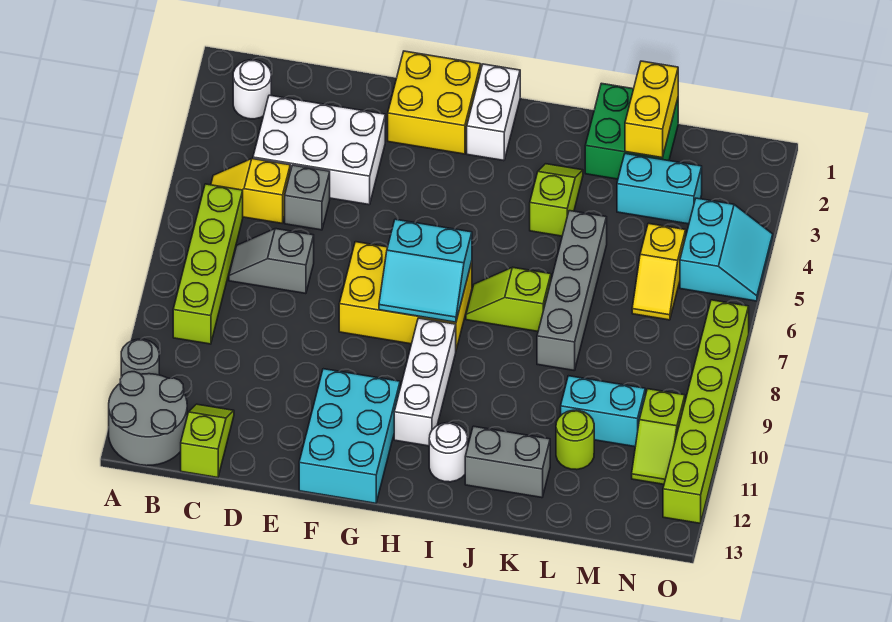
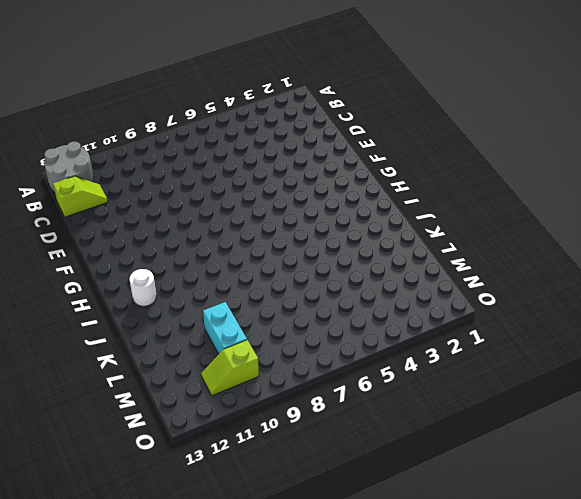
none -> grey 1x1 round brick [121,339,159,377]
none -> white 1x1 round brick [233,60,271,119]
none -> yellow 1x2 slope [211,159,290,223]

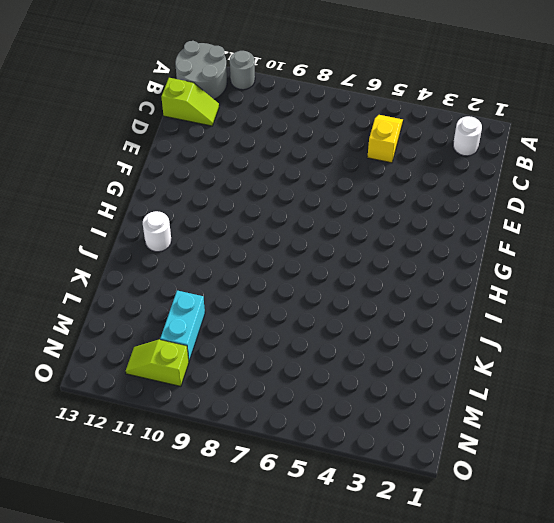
none -> lime 1x4 brick [173,184,243,344]
none -> white 2x3 brick [253,95,385,205]
none -> grey 1x2 slope [229,229,314,294]

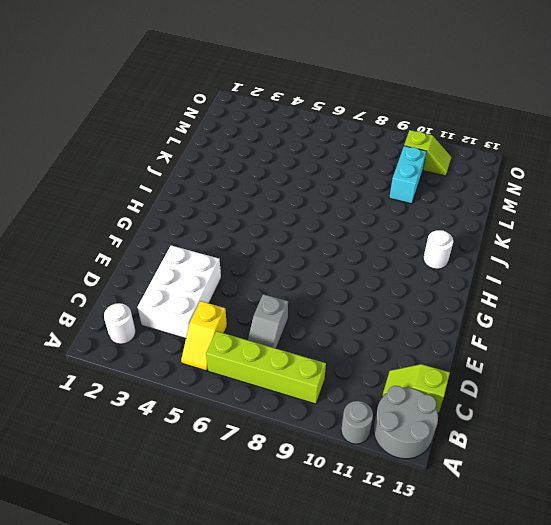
none -> grey 1x1 brick [285,165,330,230]
none -> yellow 2x2 brick [388,51,481,154]
none -> yellow 2x3 brick [339,242,472,350]

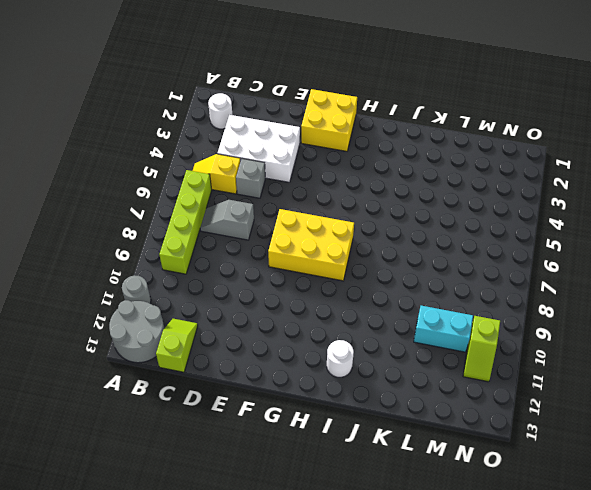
none -> cyan 2x3 brick [299,369,400,503]
none -> white 1x2 brick [467,64,520,161]
none -> white 1x3 brick [394,318,456,446]

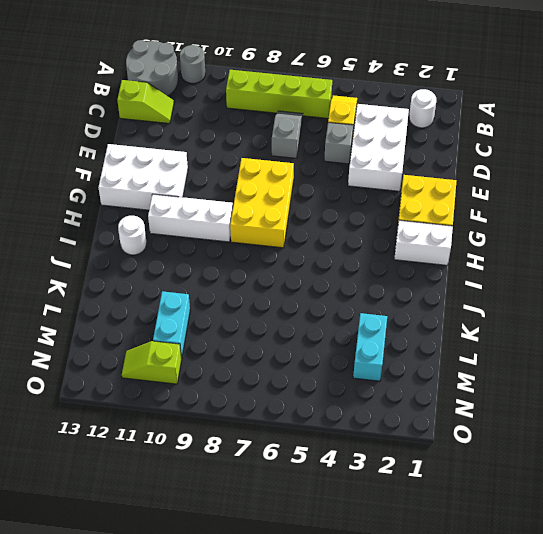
white 2x3 brick [99,144,188,210] -> cyan 2x3 brick [299,369,400,503]
none -> lime 1x2 slope [466,267,551,331]
none -> lime 1x2 slope [530,164,583,236]
none -> grey 1x2 brick [465,426,550,498]

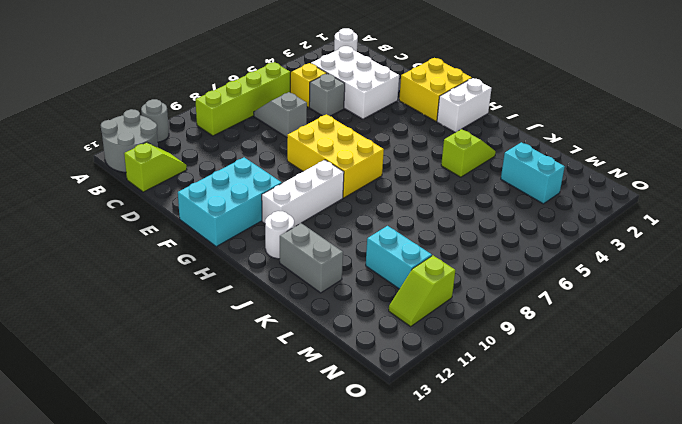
none -> lime 1x2 slope [466,267,551,331]
none -> green 2x2 brick [585,83,678,179]
none -> grey 1x4 brick [537,211,607,371]

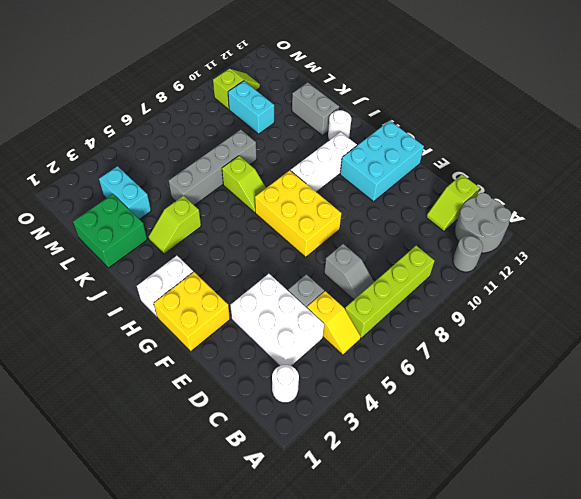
none -> lime 1x1 round brick [556,410,594,470]
none -> yellow 1x2 slope [632,223,686,320]
none -> cyan 2x2 slope [680,198,773,301]

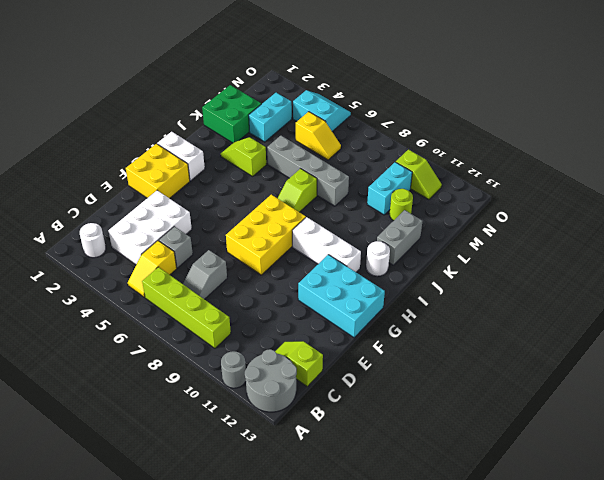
none -> lime 1x6 brick [663,300,749,523]
none -> cyan 2x2 slope [379,219,472,322]
none -> yellow 1x2 brick [625,61,678,158]

